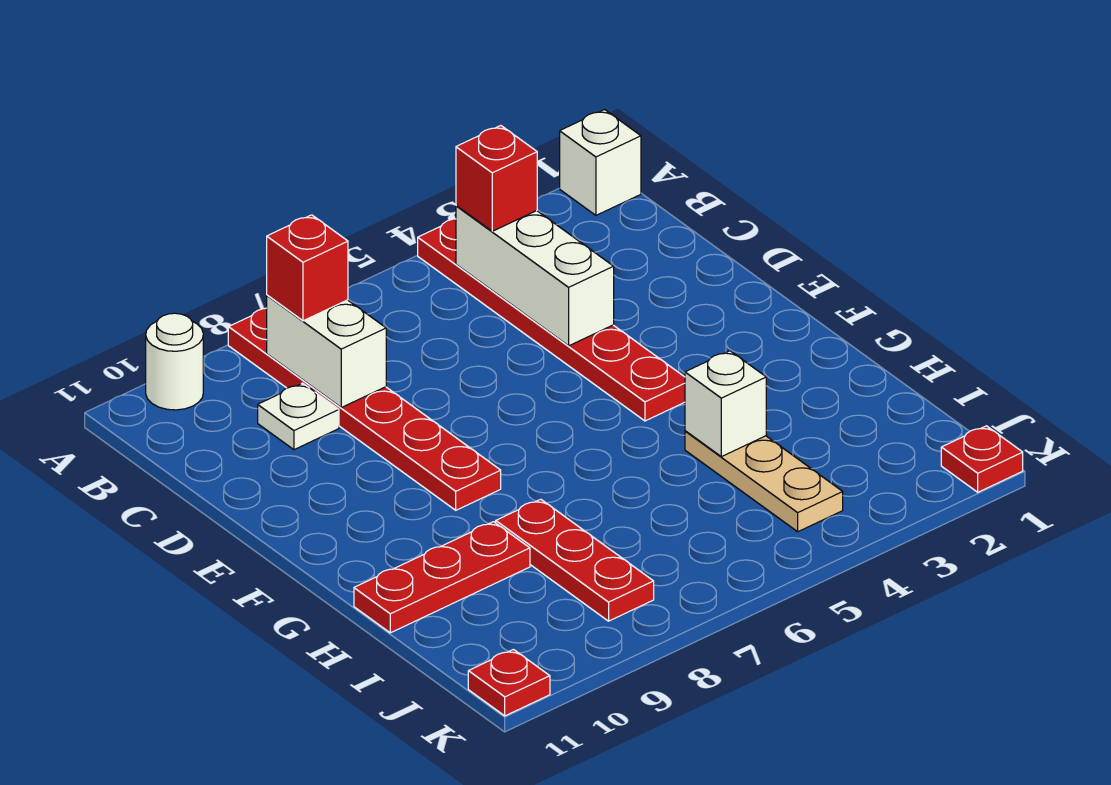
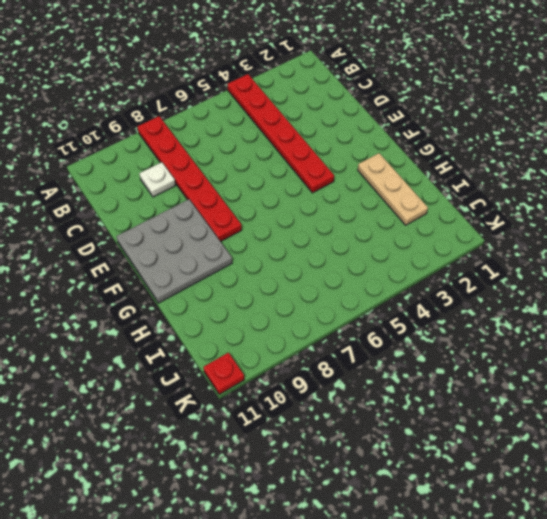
grey 3x3 plate [116,199,232,303] -> none
tan 1x3 plate [358,153,428,225] -> tan 1x3 plate moved to [685,431,843,532]
none -> white 1x1 brick [560,110,641,215]
none -> white 1x1 round brick [146,313,203,410]
none -> red 1x3 plate [496,499,654,621]

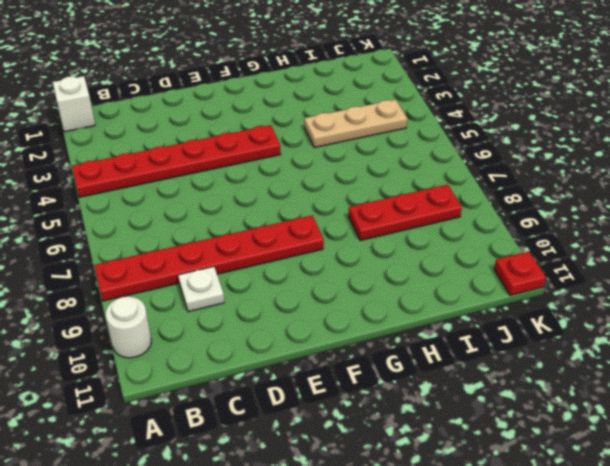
none -> red 1x3 plate [354,522,530,633]
none -> red 1x1 plate [941,426,1023,492]
none -> white 1x3 brick [456,206,614,346]

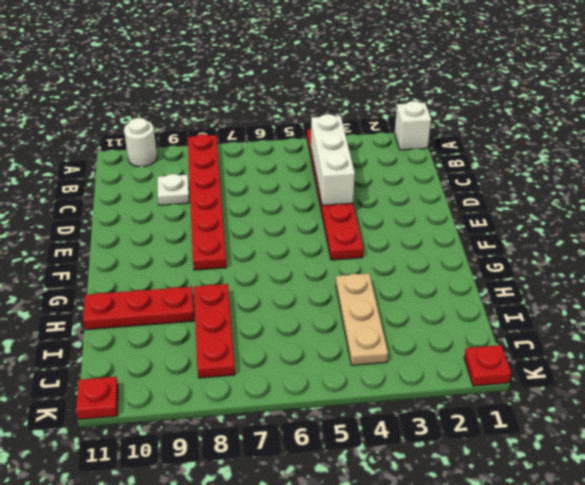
none -> white 1x2 brick [267,295,386,408]
none -> white 1x1 brick [685,351,766,457]
none -> red 1x1 brick [456,126,537,231]

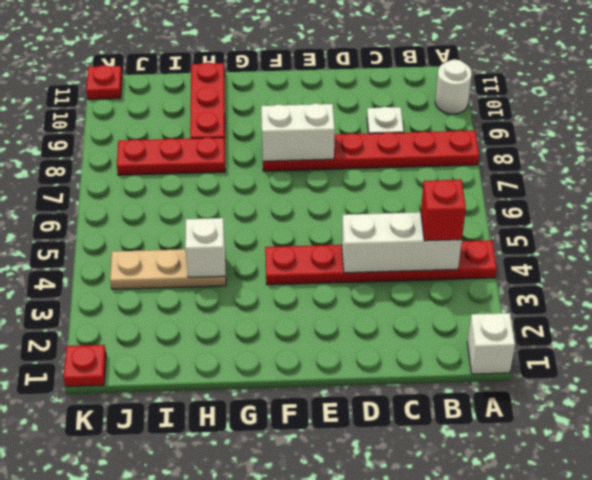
white 1x2 brick [261,103,335,161] -> white 1x2 brick moved to [267,295,386,408]
none -> red 1x1 brick [267,215,348,321]

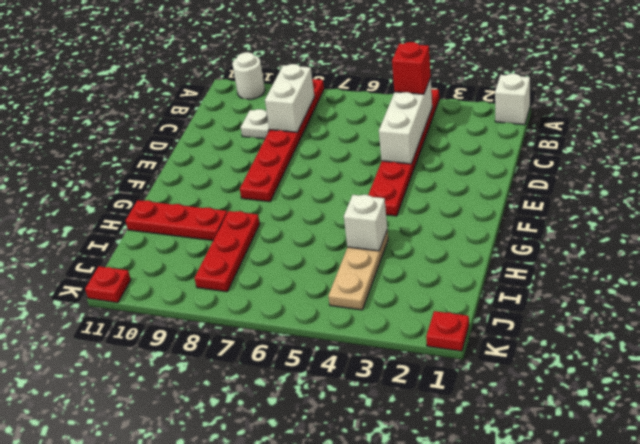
none -> red 1x1 brick [267,215,348,321]

